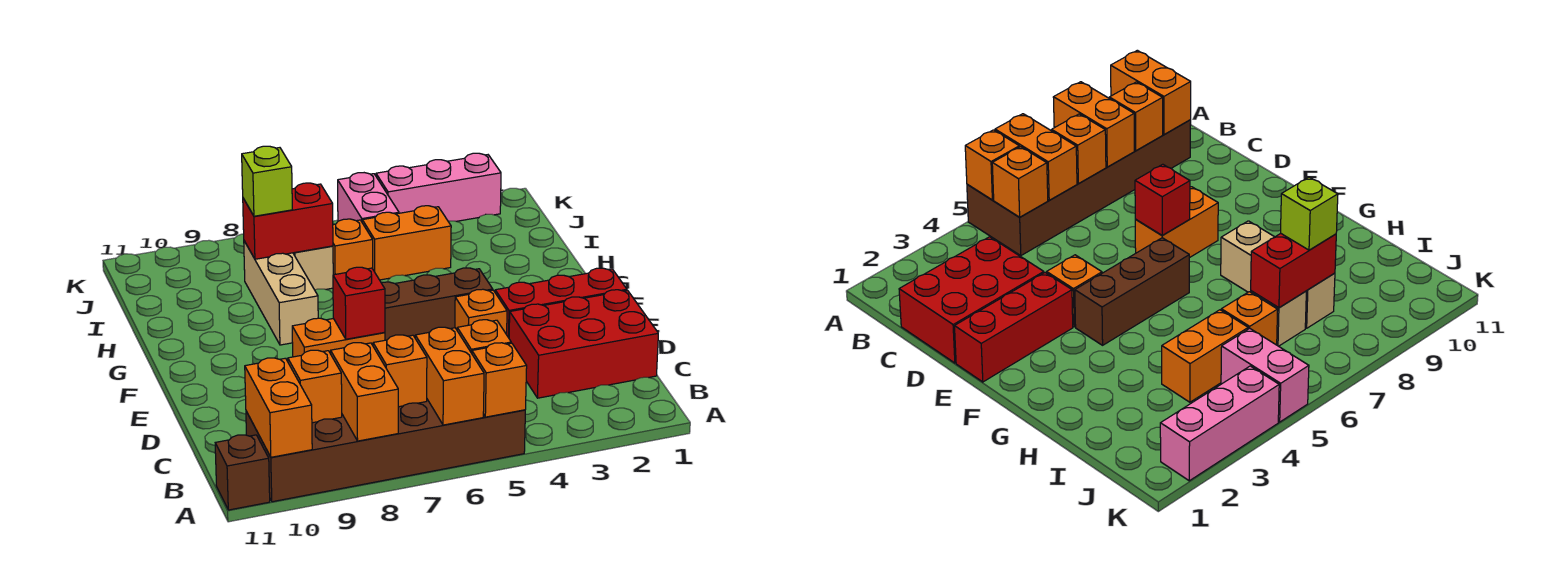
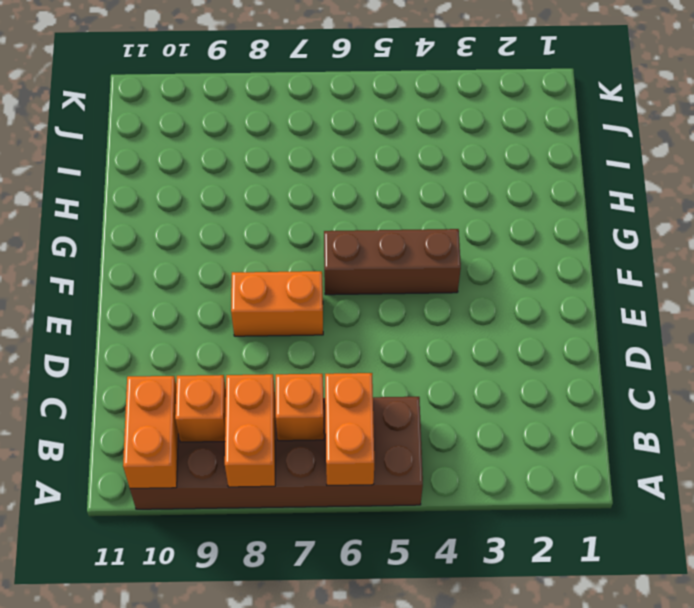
none -> brown 1x1 brick [215,435,270,510]
none -> red 2x3 brick [509,290,658,398]
none -> red 1x3 brick [495,268,627,338]

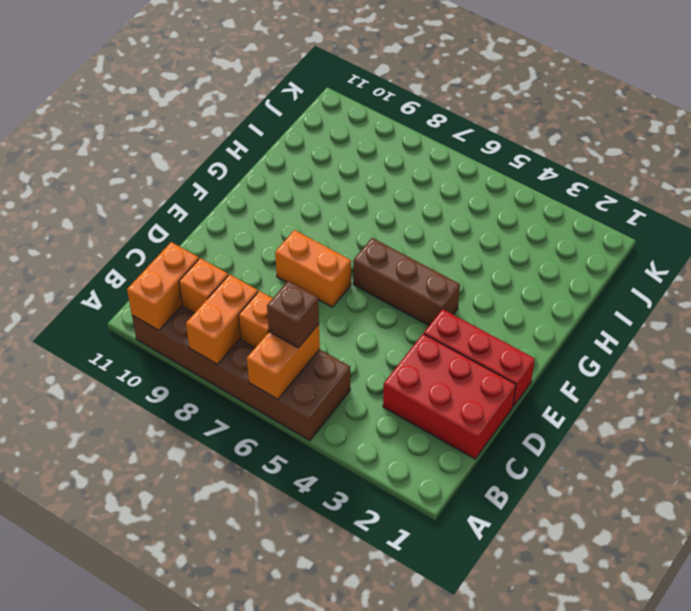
brown 1x1 brick [267,281,319,348] -> brown 1x1 brick moved to [215,435,270,510]
none -> orange 1x1 brick [455,289,507,335]
none -> tan 1x3 brick [244,241,318,345]
none -> orange 1x2 brick [362,206,451,280]

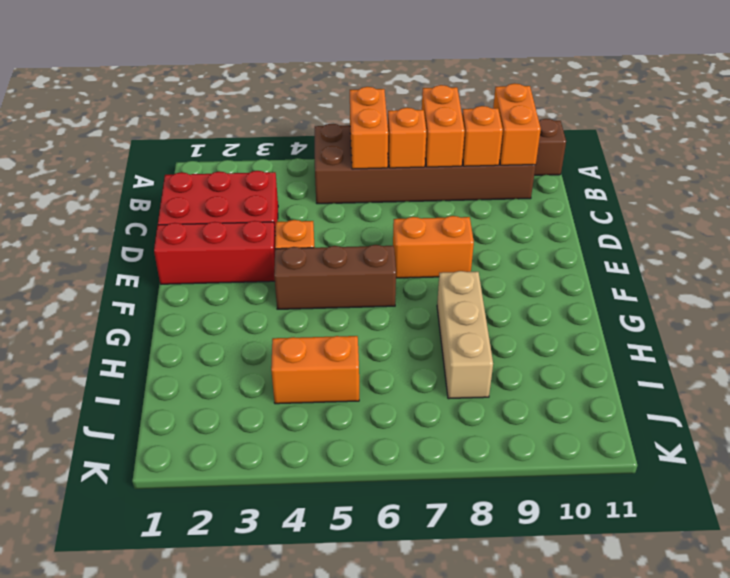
none -> orange 1x1 brick [333,219,373,275]
none -> tan 1x1 brick [293,246,333,290]
none -> pink 1x2 brick [338,173,399,221]

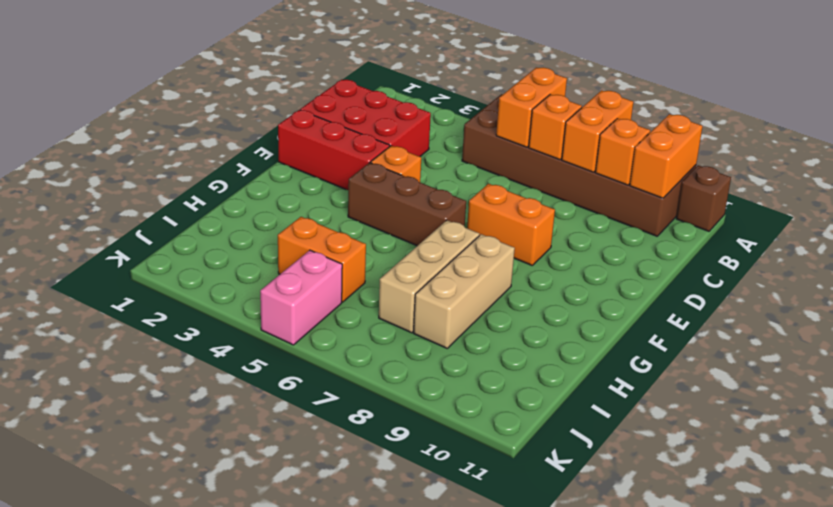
tan 1x3 brick [379,220,479,333] -> tan 1x1 brick [293,246,333,290]
none -> orange 1x1 brick [333,219,373,275]
none -> pink 1x3 brick [376,153,501,221]
none -> orange 1x1 brick [472,343,527,417]

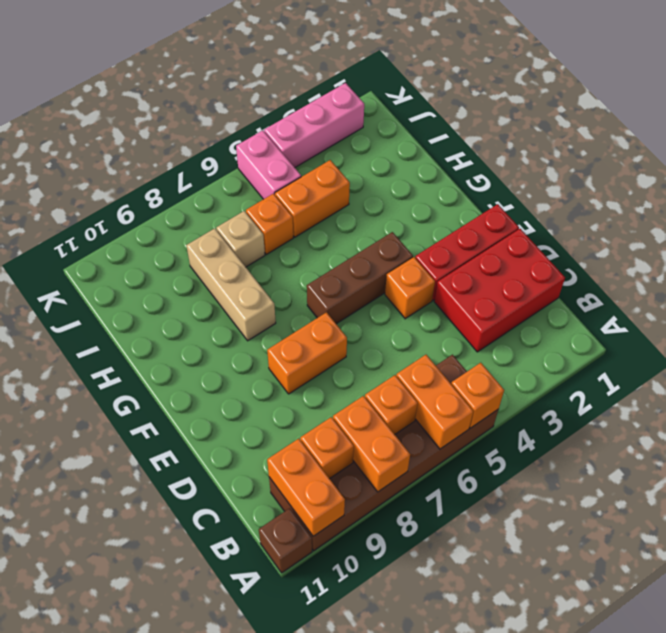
none -> orange 1x1 brick [457,320,511,353]
none -> red 1x1 brick [333,267,385,339]
none -> red 1x2 brick [243,183,333,259]

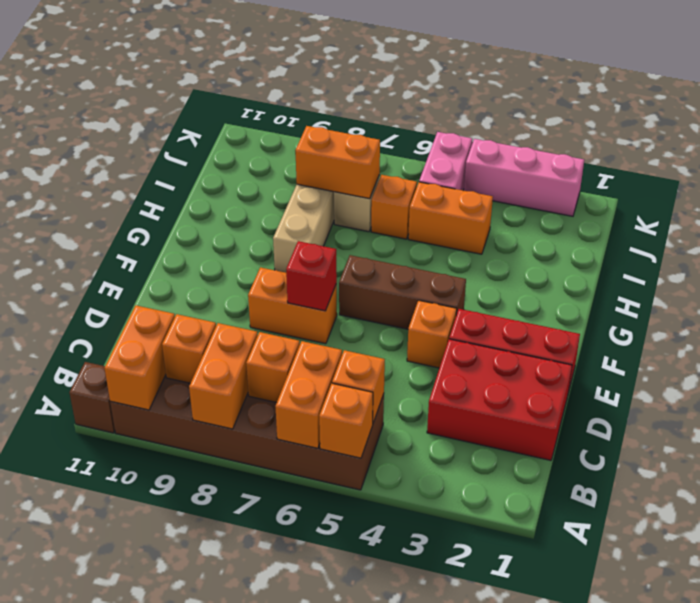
orange 1x2 brick [295,126,380,199] -> red 1x2 brick [243,183,333,259]
none -> lime 1x1 brick [242,146,292,216]

